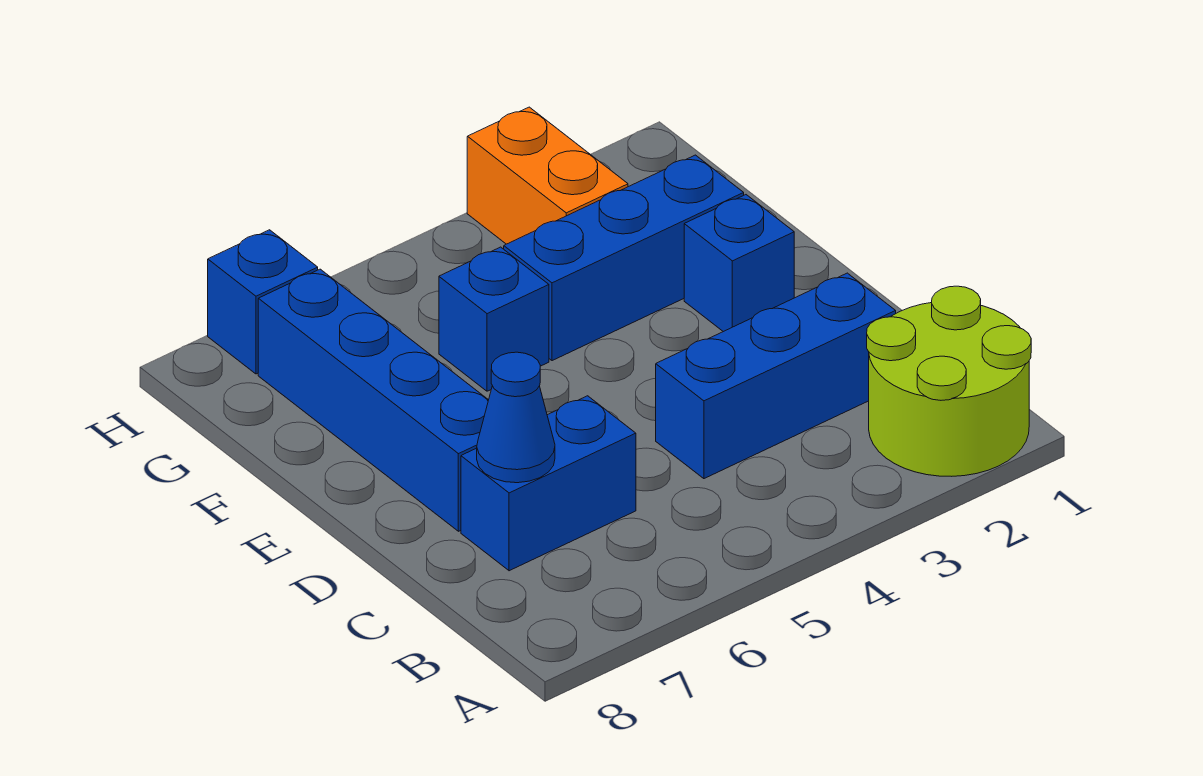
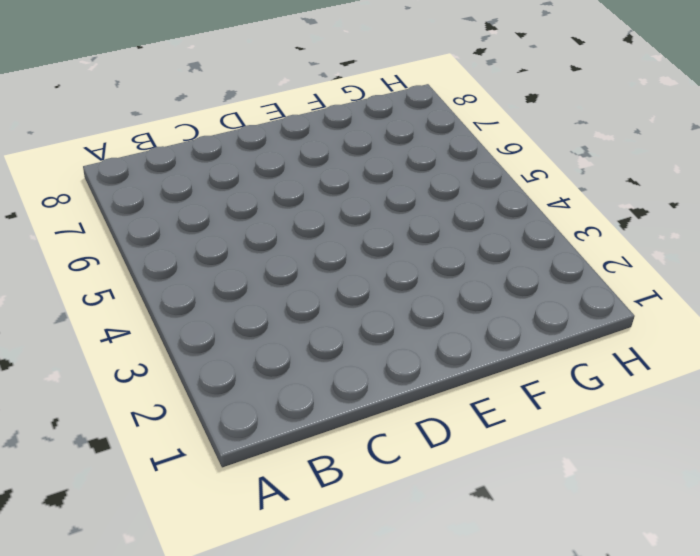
none -> lime 2x2 round brick [867,286,1031,476]
none -> blue 1x3 brick [656,273,896,479]

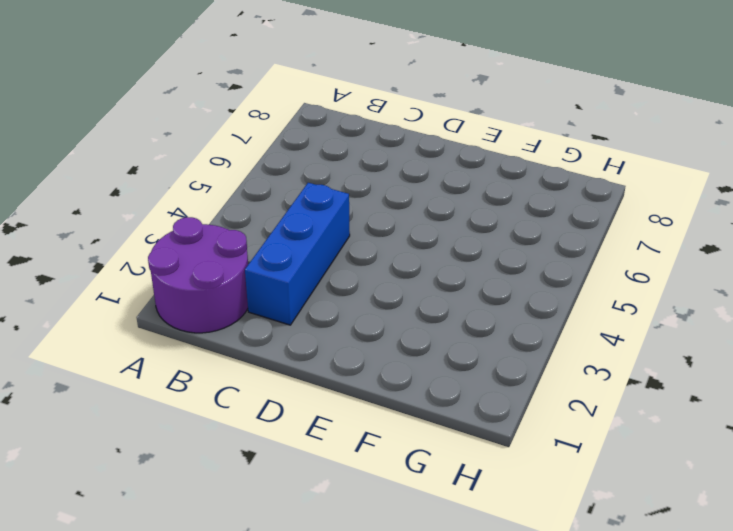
purple 2x2 round brick [148,217,248,333] -> lime 2x2 round brick [867,286,1031,476]
none -> blue 1x2 brick [461,396,636,571]
none -> blue 1x4 brick [258,269,488,531]

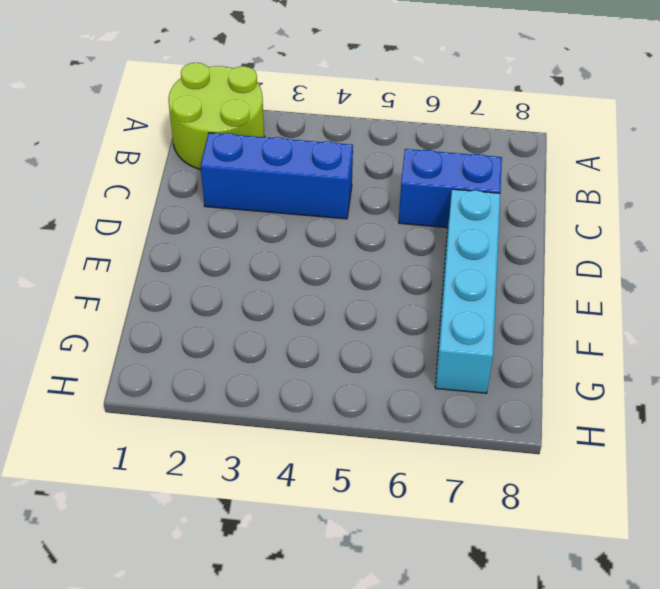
cyan 1x4 brick [435,189,500,393] -> blue 1x4 brick [258,269,488,531]
none -> blue 1x1 brick [684,195,794,332]
none -> blue 1x3 brick [504,155,744,361]

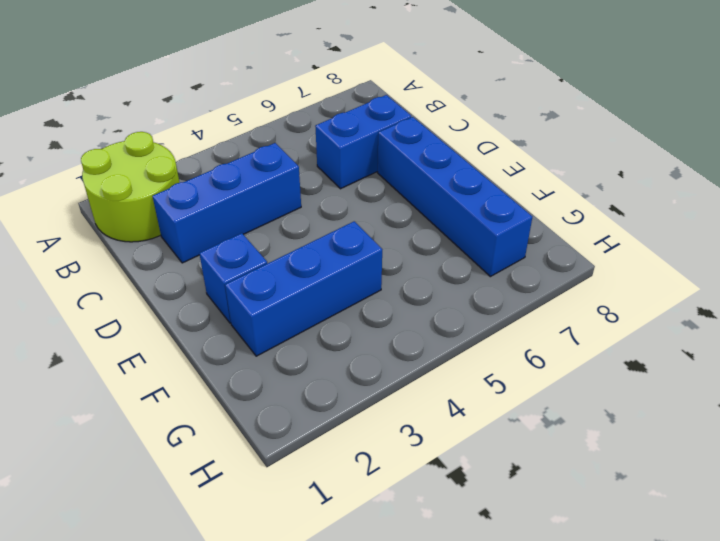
none -> blue 1x1 brick [439,247,549,391]
none -> orange 1x2 brick [467,107,628,244]

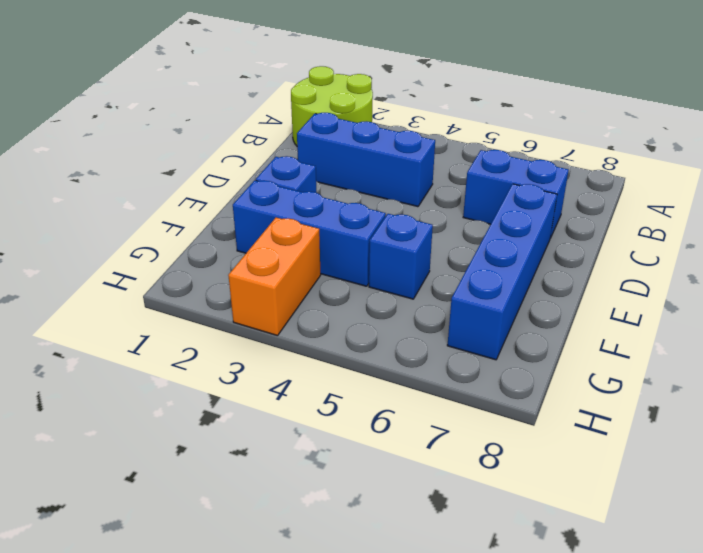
none -> blue 1x1 brick [208,230,318,374]
none -> blue 1x1 cone [477,352,555,483]

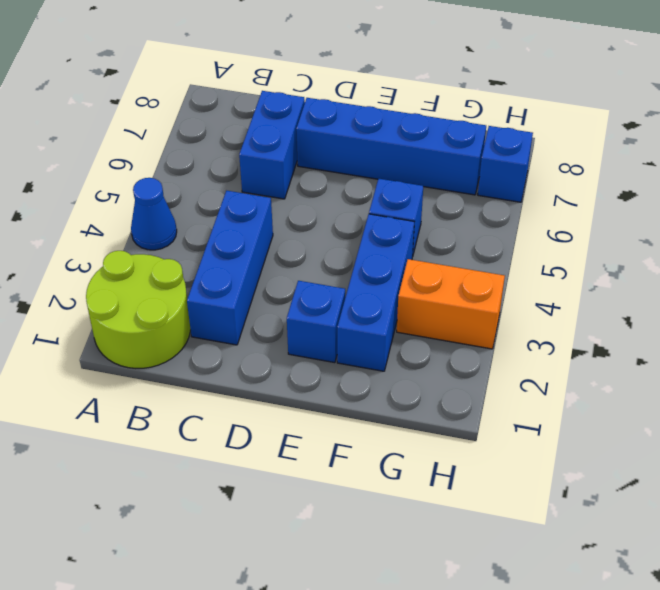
blue 1x1 cone [131,178,177,250] -> blue 1x1 cone moved to [477,352,555,483]

